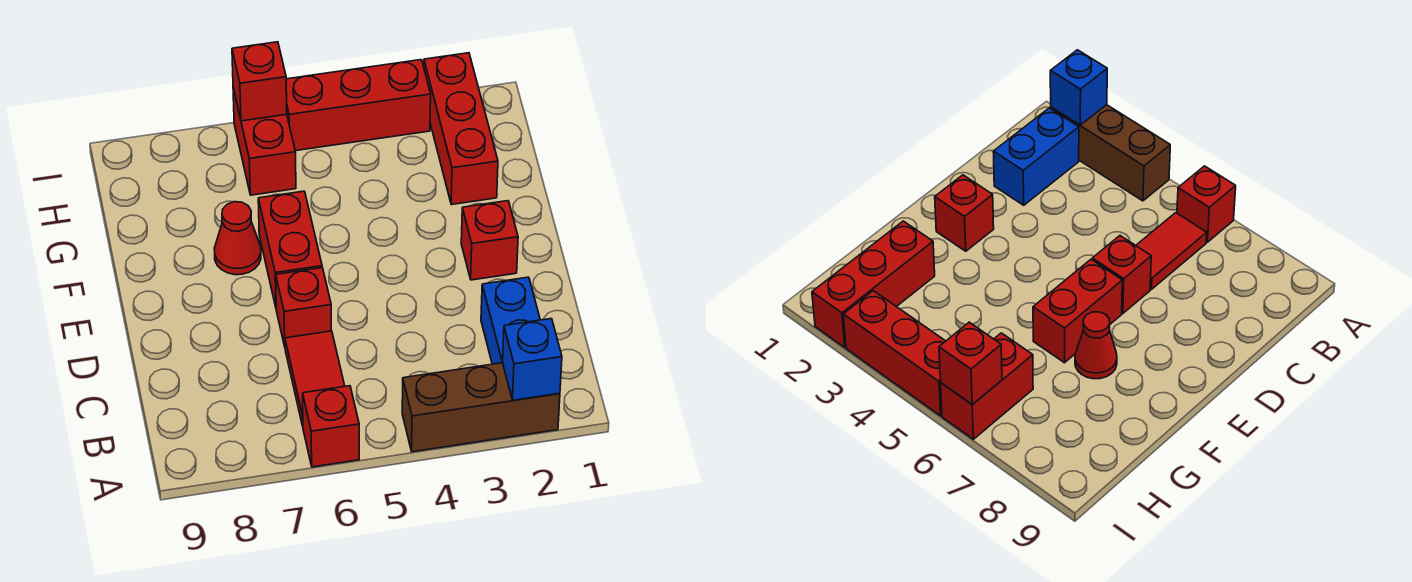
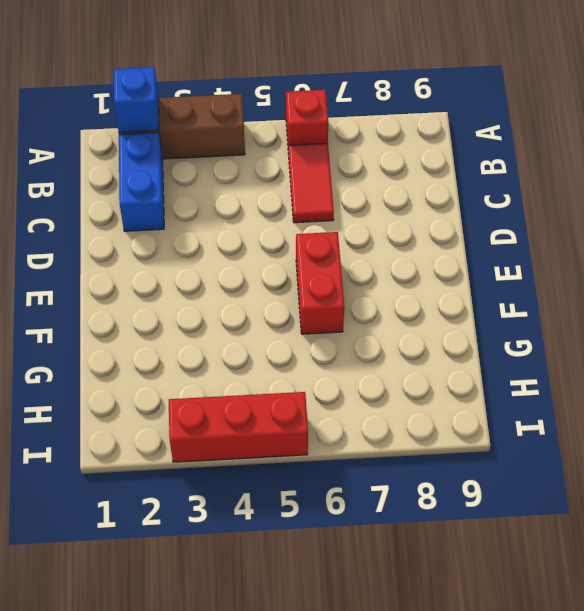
none -> red 1x1 brick [276,268,331,346]
none -> red 1x1 brick [461,201,518,280]
none -> red 1x1 cone [214,202,261,275]

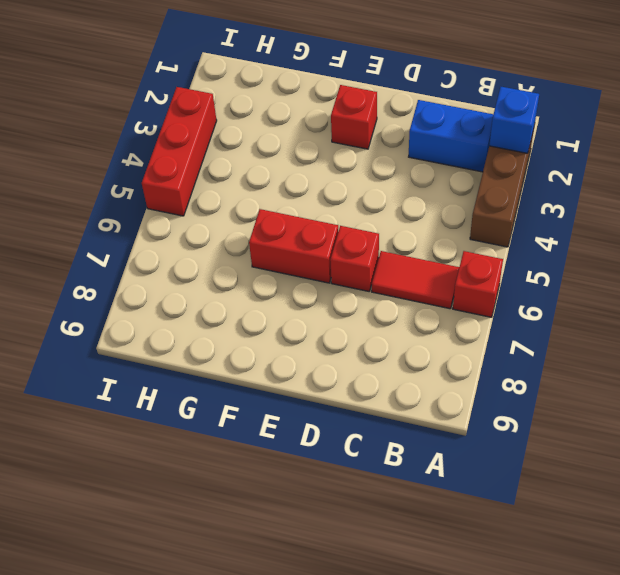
none -> red 1x1 cone [214,202,261,275]
none -> red 1x3 brick [424,53,498,205]
none -> red 1x2 brick [233,88,296,195]

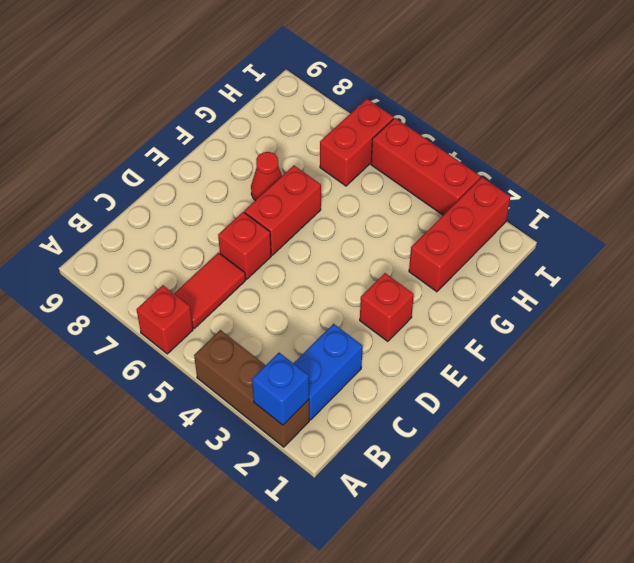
none -> red 1x1 brick [232,42,287,121]

